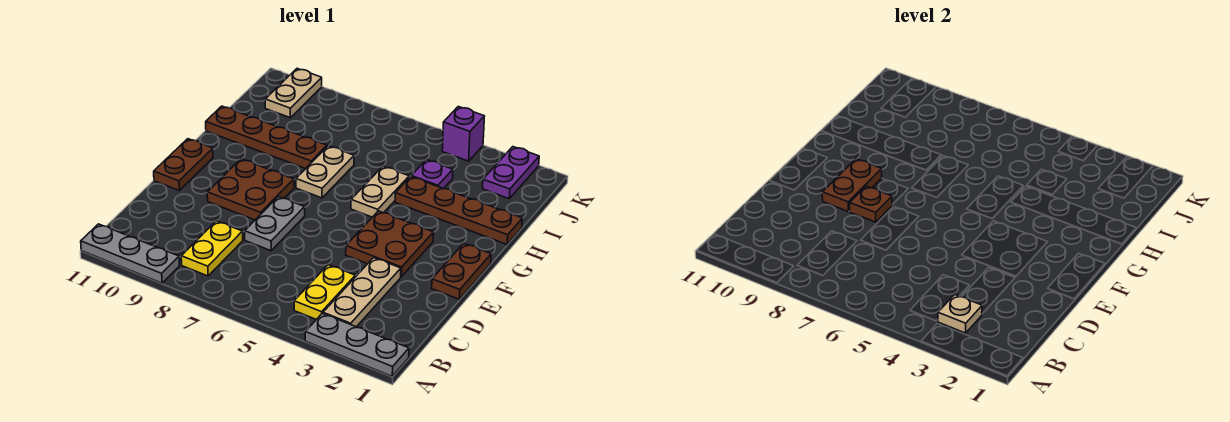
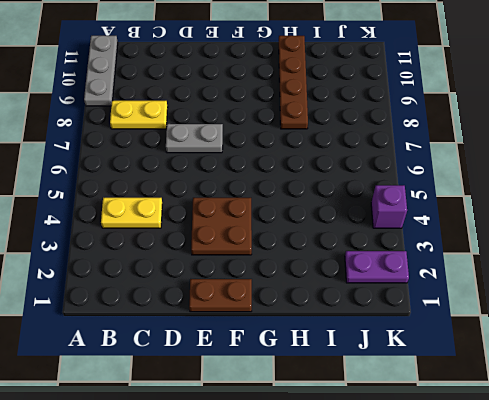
none -> grey 1x3 plate [305,313,409,376]
none -> tan 1x3 plate [323,258,401,327]
none -> brown 2x2 plate [207,159,294,220]

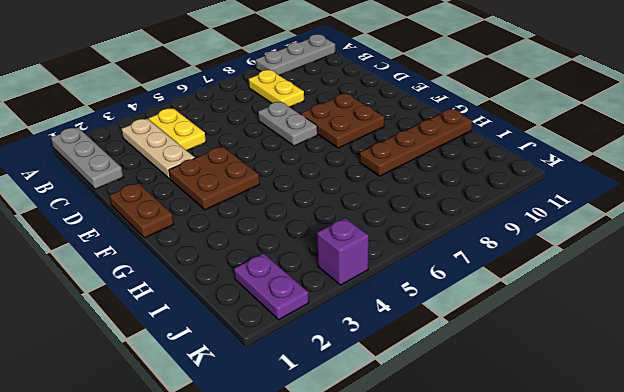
grey 1x3 plate [51,127,123,189] -> grey 1x3 plate turned to [305,313,409,376]
none -> brown 1x2 plate [154,139,213,190]
none -> tan 1x2 plate [351,166,409,217]
none -> tan 1x2 plate [296,146,354,198]

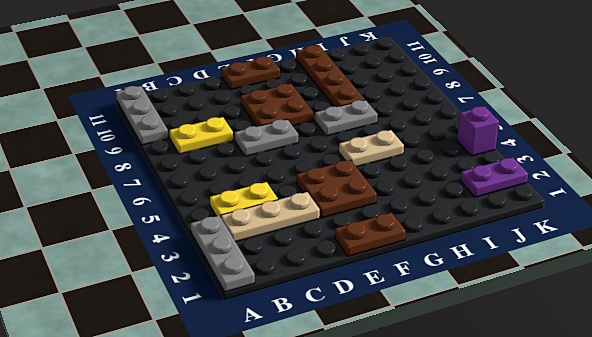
grey 1x2 plate [315,100,378,136] -> tan 1x2 plate [296,146,354,198]
none -> brown 1x4 plate [395,176,522,244]
none -> purple 1x1 plate [411,159,453,189]
none -> tan 1x2 plate [265,69,322,118]

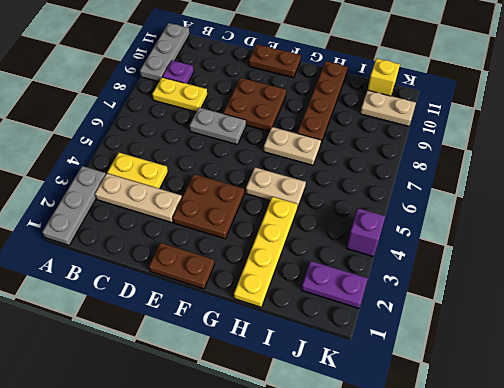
purple 1x1 plate [162,60,194,84] -> purple 1x1 plate moved to [411,159,453,189]
yellow 1x4 plate [234,197,298,307] -> brown 1x4 plate [395,176,522,244]
yellow 1x1 brick [368,59,400,96] -> none
none -> tan 1x1 plate [938,294,982,333]
none -> brown 1x1 plate [849,186,892,222]
none -> brown 1x2 plate [822,159,882,211]

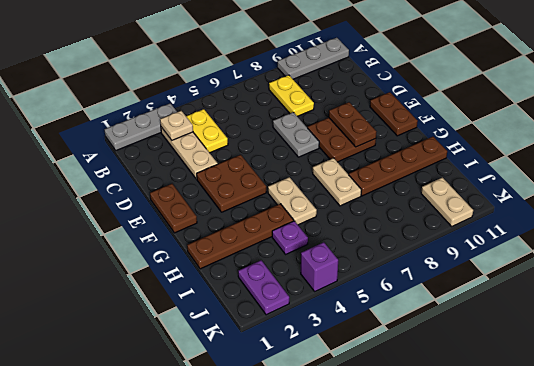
none -> brown 1x1 plate [849,186,892,222]

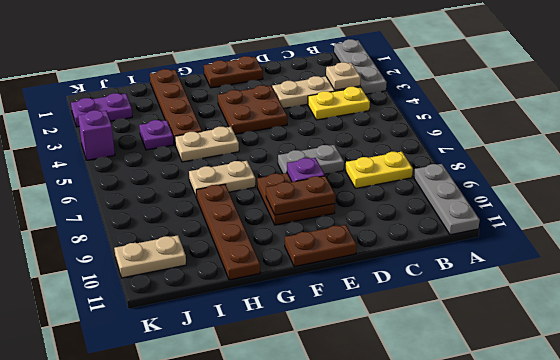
purple 1x1 plate [287,158,325,182] -> brown 1x1 plate [849,186,892,222]

